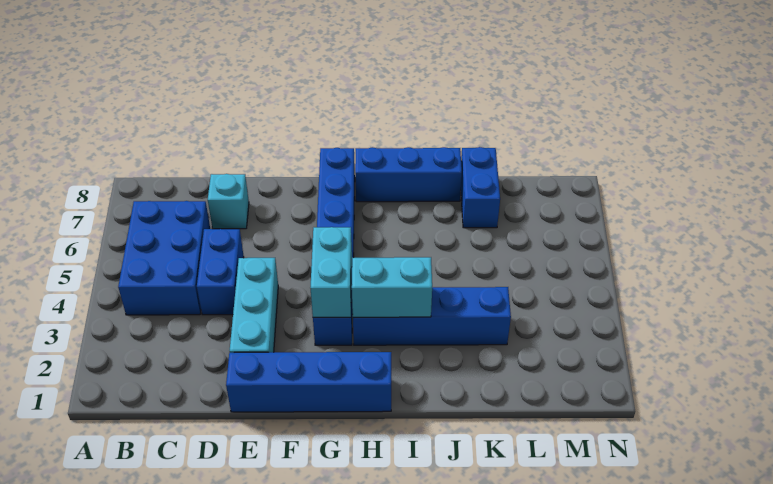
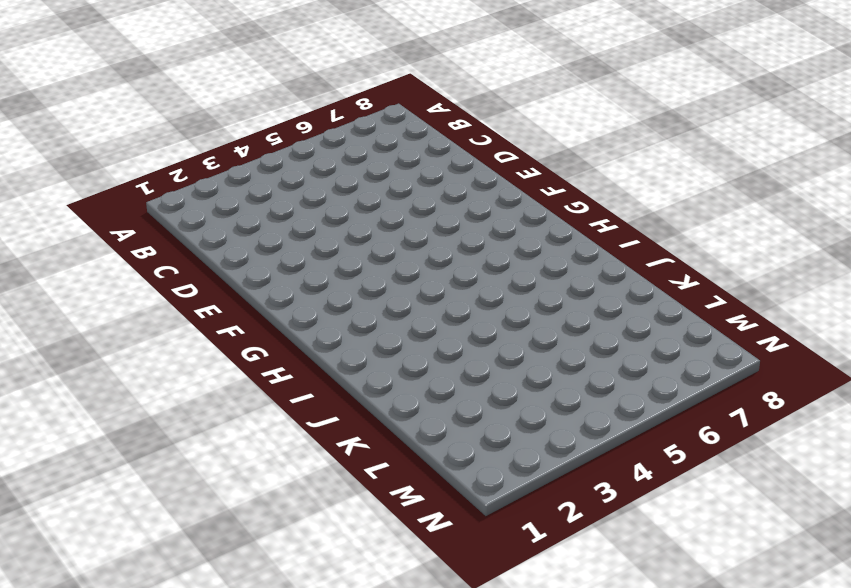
none -> blue 2x3 brick [118,201,210,315]
none -> blue 1x2 brick [197,229,244,315]

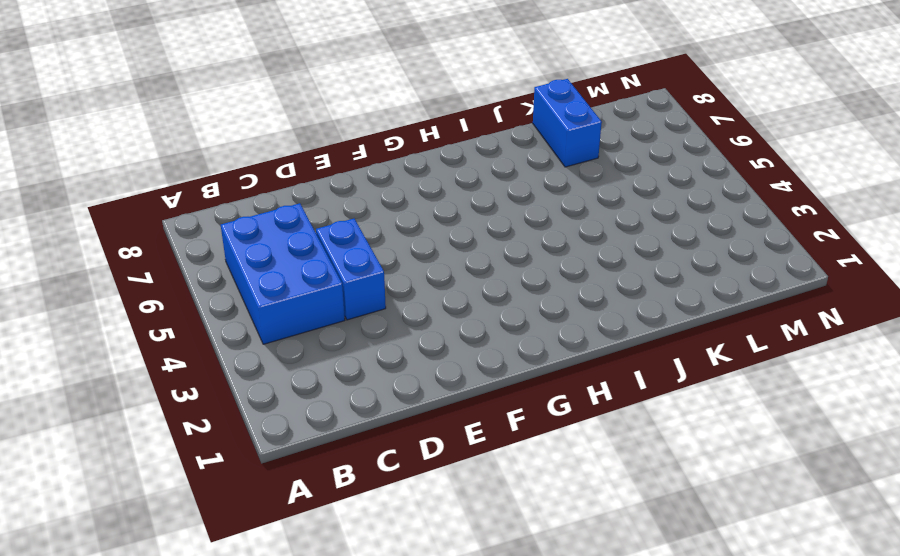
none -> cyan 1x1 brick [208,174,249,229]
none -> blue 1x4 brick [226,352,391,412]

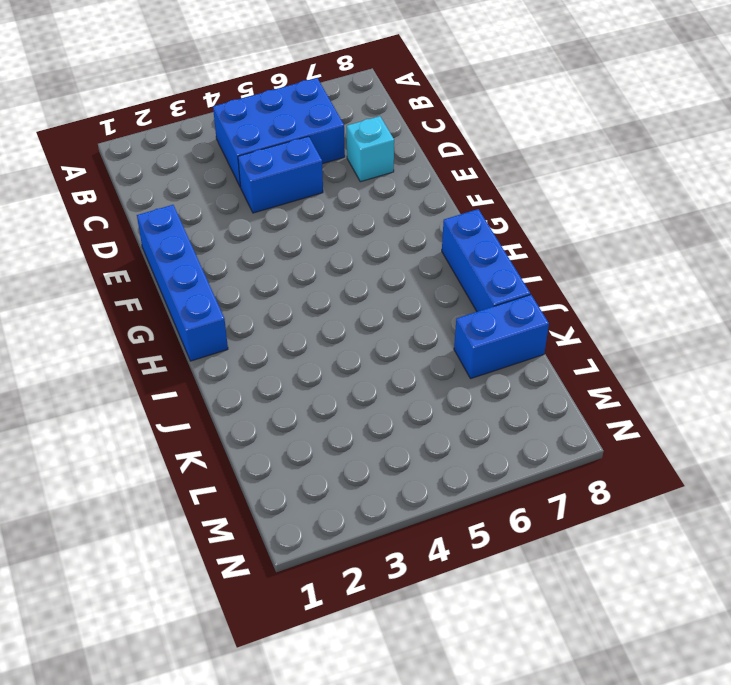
none -> cyan 1x3 brick [230,258,278,353]
none -> blue 1x6 brick [313,148,355,345]

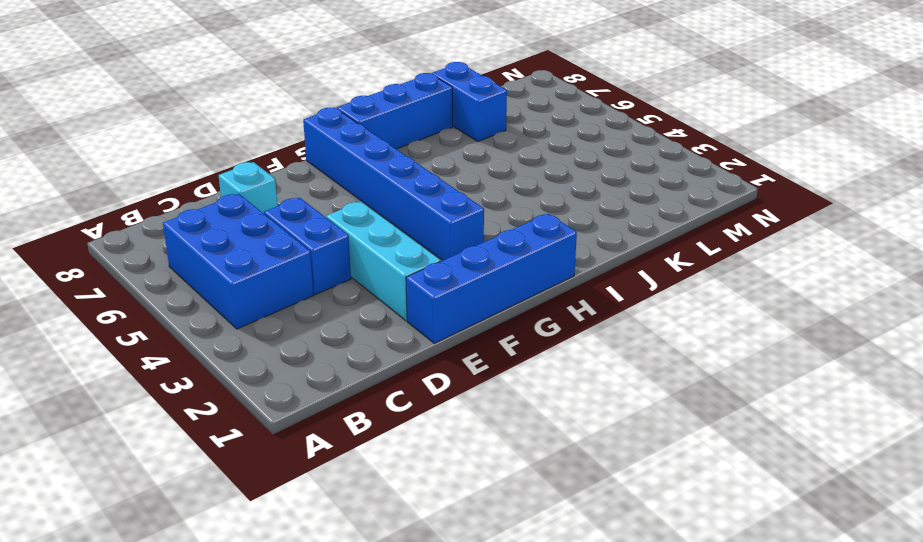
none -> blue 1x4 brick [353,287,511,345]
none -> cyan 1x2 brick [310,227,352,317]

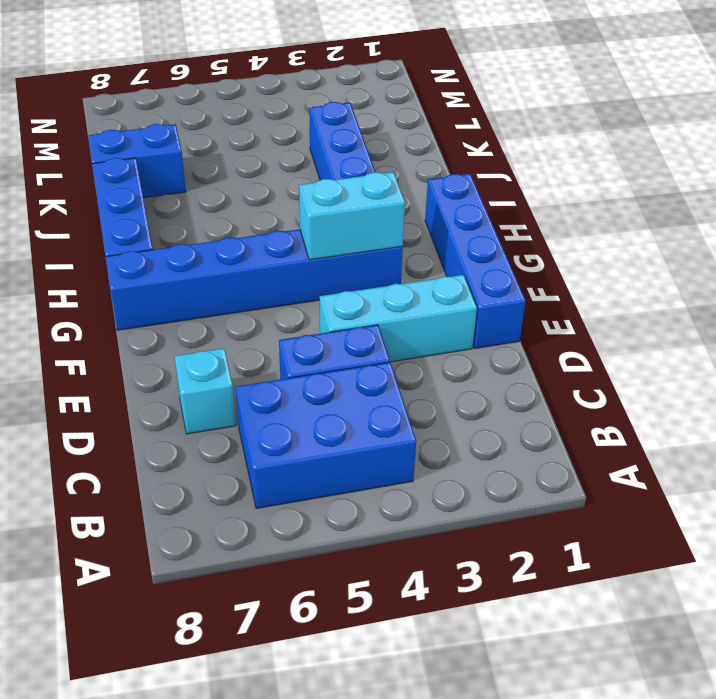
none -> cyan 1x2 brick [351,257,432,317]

